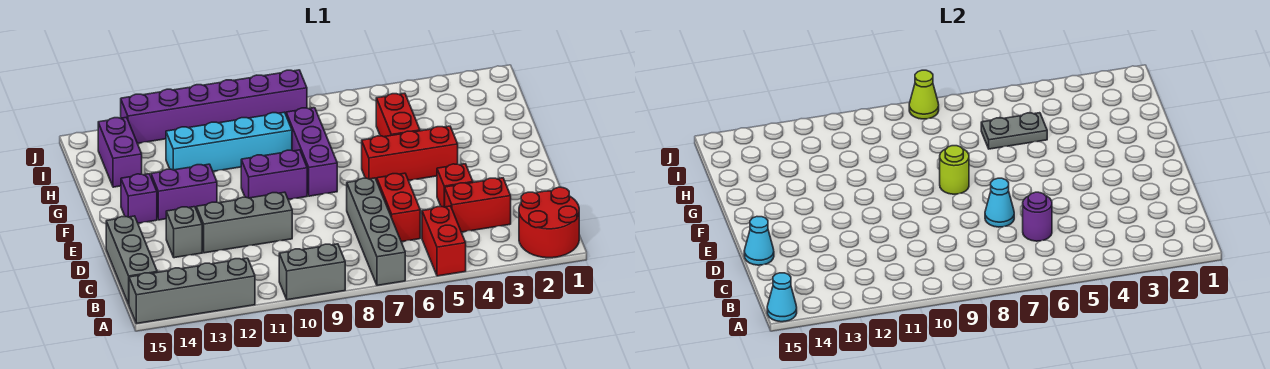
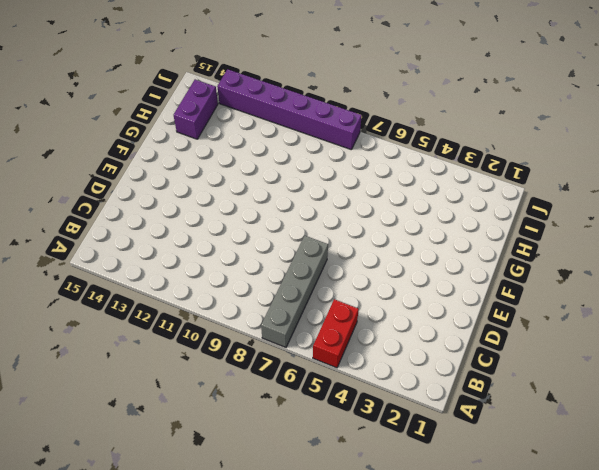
none -> red 2x2 round brick [519,187,579,258]
none -> grey 1x2 brick [279,244,345,300]
none -> grey 1x4 brick [129,258,255,324]

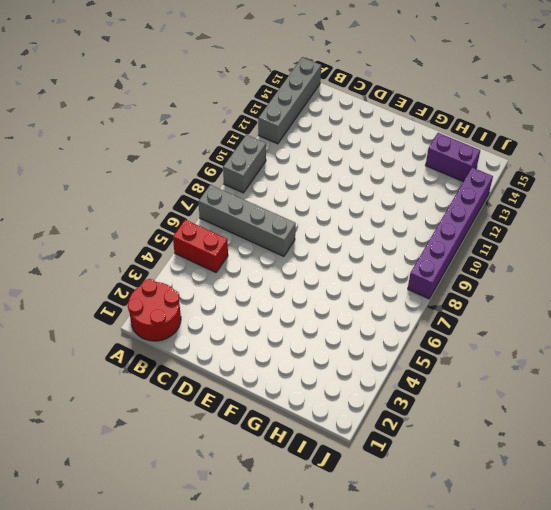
none -> grey 1x3 brick [106,216,157,304]
none -> red 1x2 brick [445,178,511,232]
none -> red 1x2 brick [377,173,420,242]

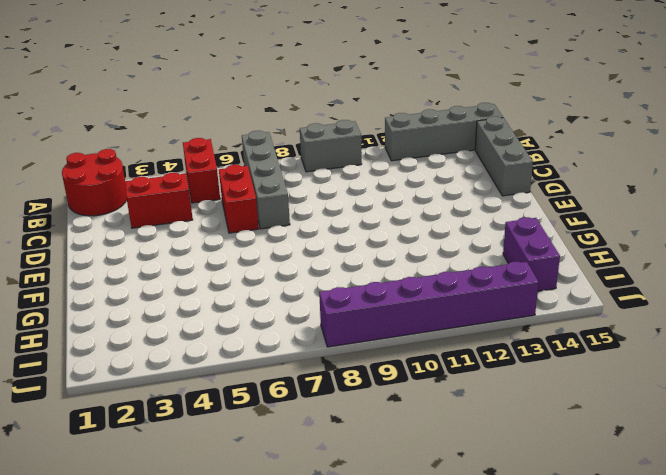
none -> red 1x1 brick [437,164,473,207]
none -> grey 1x3 brick [196,192,292,253]
none -> grey 1x1 brick [166,207,202,258]

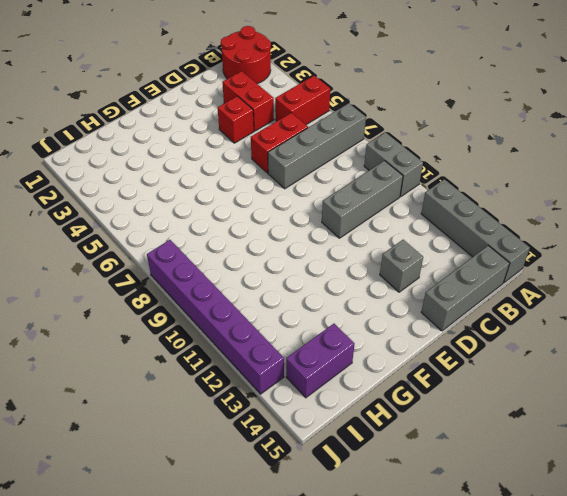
grey 1x3 brick [322,161,403,238] -> grey 1x3 brick turned to [196,192,292,253]
none -> red 1x3 brick [362,126,458,181]
none -> purple 1x3 brick [286,108,337,196]
none -> purple 1x2 brick [241,150,307,200]

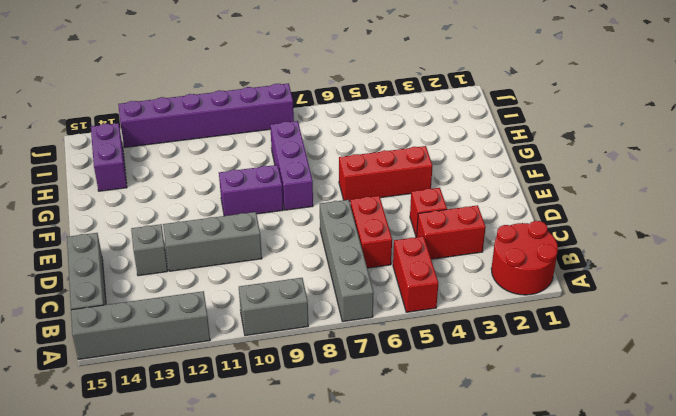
none -> purple 1x2 brick [151,164,217,220]
none -> purple 1x1 brick [121,174,157,223]
none -> red 1x2 brick [376,93,420,137]

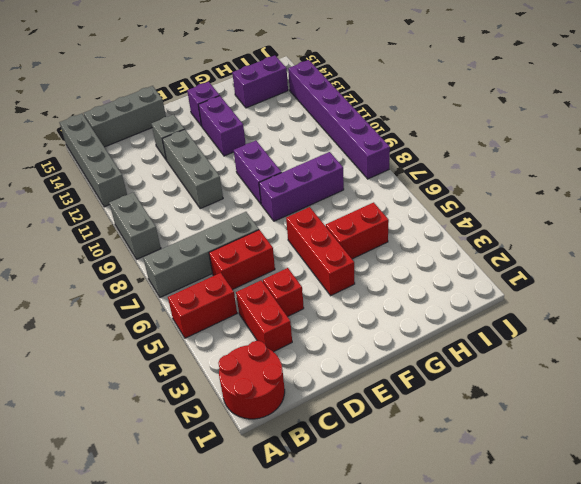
none -> cyan 1x4 brick [166,112,292,171]
none -> cyan 1x1 cone [767,273,797,322]
none -> purple 1x1 round brick [1023,192,1052,241]

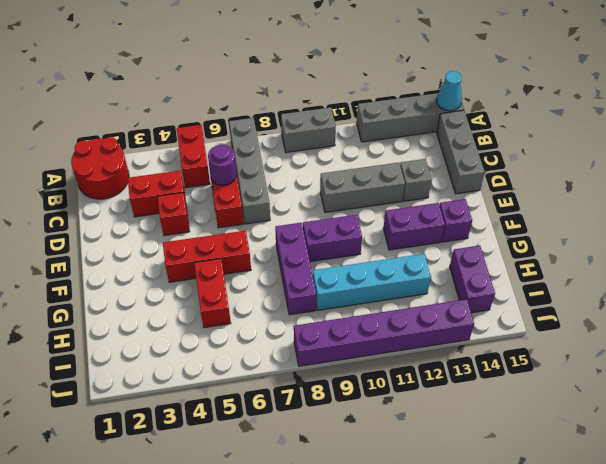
none -> cyan 1x1 cone [985,178,1014,227]
none -> cyan 1x1 cone [744,217,774,265]
none -> lime 1x1 round brick [940,146,969,194]

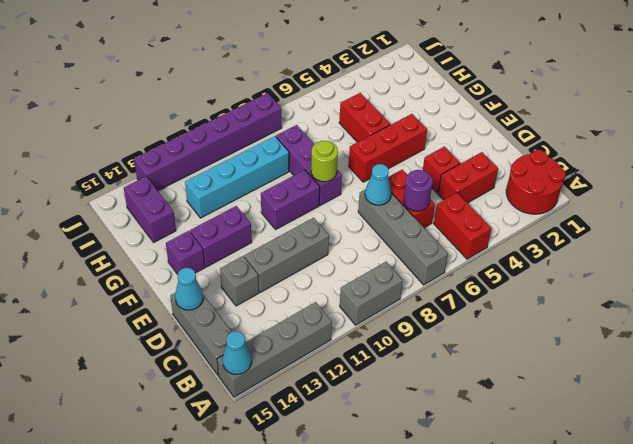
none -> grey 1x2 plate [981,113,1047,149]
none -> lime 1x1 cone [909,70,939,119]

